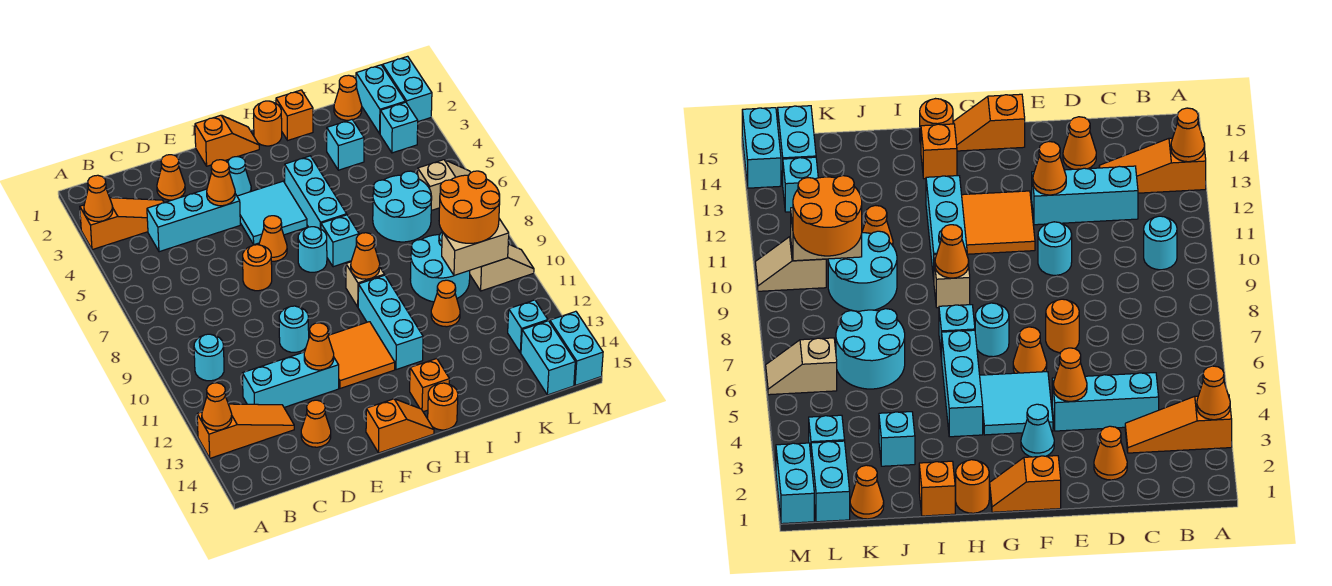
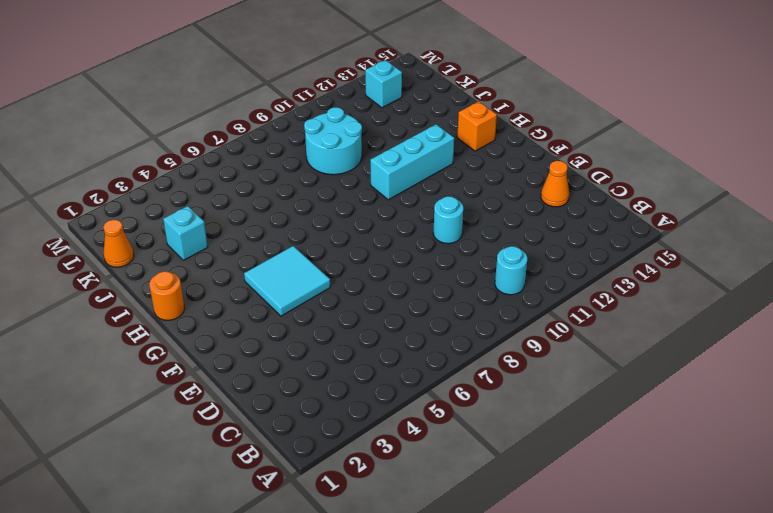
none -> orange 1x3 slope [80,198,164,250]
none -> orange 1x3 slope [197,404,294,458]
none -> cyan 1x3 brick [147,189,240,252]
none -> cyan 1x3 brick [242,352,339,407]

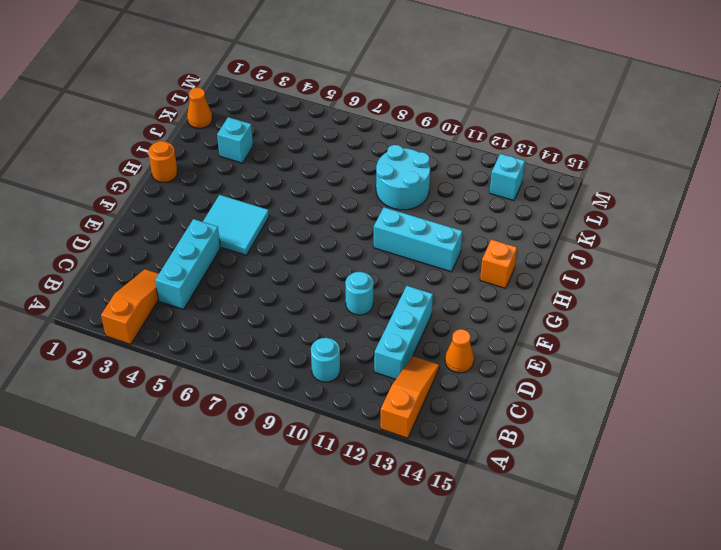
none -> orange 1x1 cone [157,155,185,200]
none -> orange 1x1 round brick [243,245,272,291]
none -> orange 1x2 slope [195,115,259,166]
none -> cyan 1x1 cone [228,157,251,196]

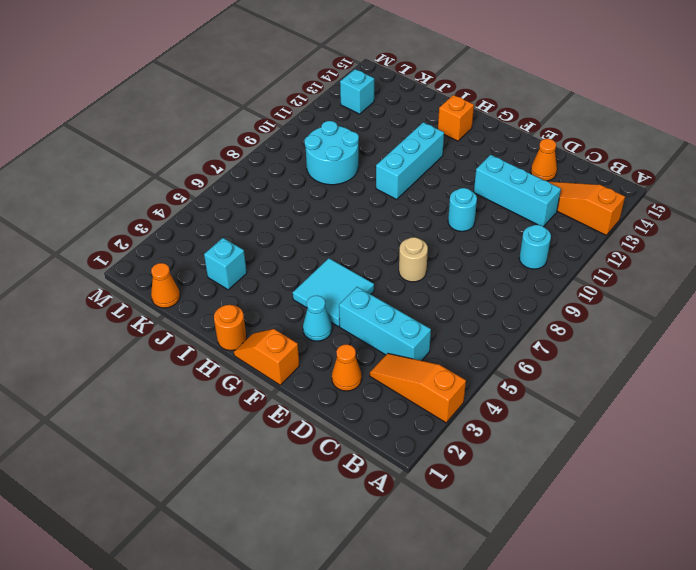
tan 1x1 round brick [399,237,428,282] -> orange 1x1 round brick [243,245,272,291]
none -> orange 1x1 cone [259,216,287,261]
none -> orange 2x2 tile [328,322,395,388]
none -> orange 1x2 slope [366,399,434,453]
none -> cyan 1x1 round brick [298,227,327,272]

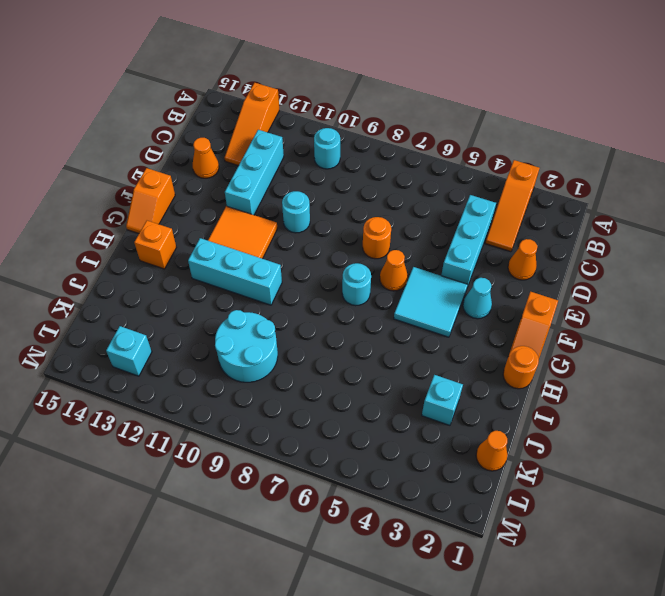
none -> cyan 1x3 brick [285,156,347,229]
none -> cyan 1x1 brick [321,215,359,267]
none -> tan 1x1 brick [346,262,384,307]
none -> orange 1x1 round brick [428,383,458,430]

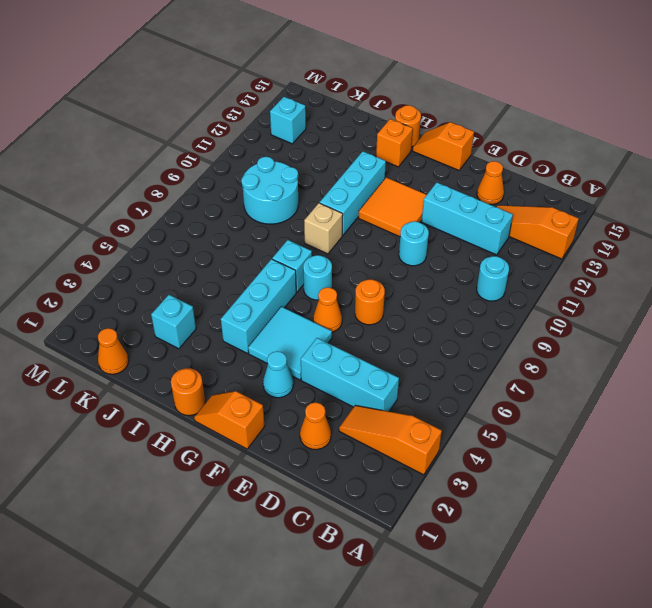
none -> orange 1x1 brick [276,90,313,140]
none -> cyan 2x2 round brick [373,171,432,242]
none -> orange 1x1 cone [431,280,460,327]
none -> cyan 1x2 brick [356,65,405,134]

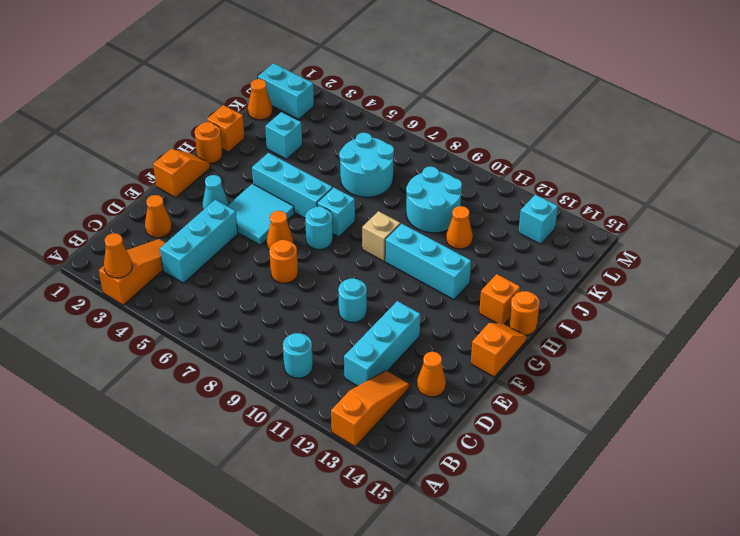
none -> orange 2x2 tile [328,322,395,388]
none -> cyan 1x1 brick [380,102,418,153]
none -> tan 1x2 slope [418,160,471,210]
none -> tan 1x2 slope [470,244,534,291]

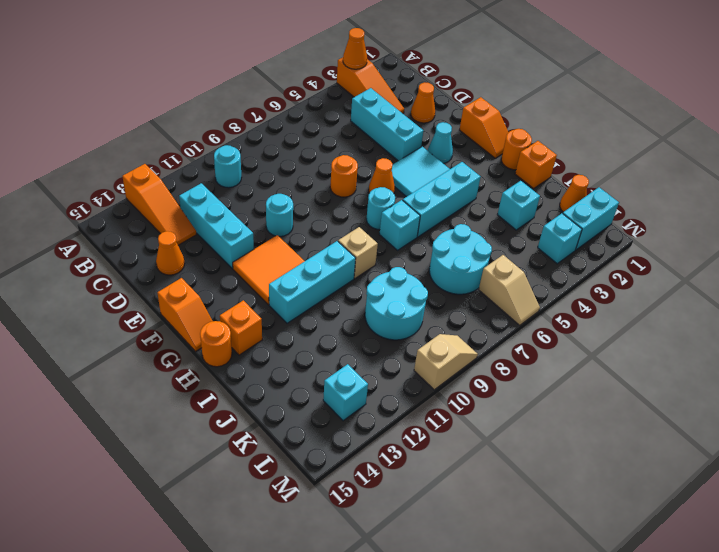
tan 1x2 slope [414,334,478,390] -> tan 1x2 slope turned to [470,244,534,291]
none -> orange 1x1 cone [431,280,460,327]
none -> cyan 1x2 brick [521,321,575,395]
none -> cyan 1x2 brick [383,56,432,122]
none -> cyan 1x2 brick [550,311,603,385]

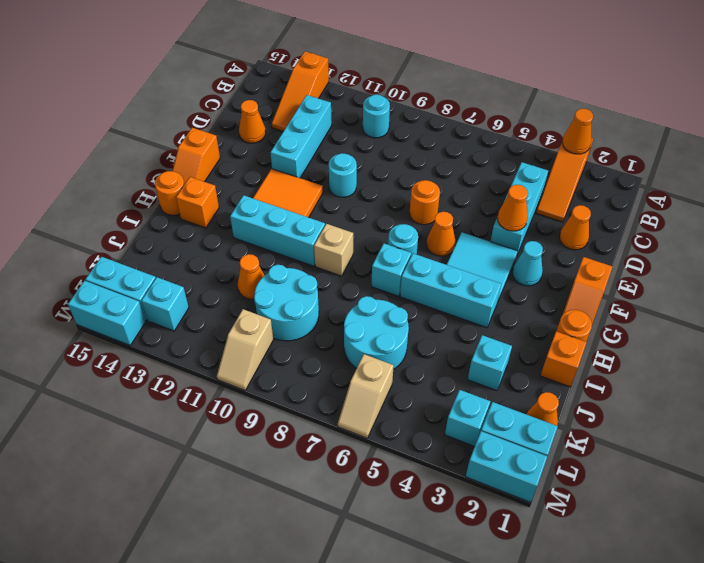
none -> orange 1x1 cone [202,383,232,430]
none -> orange 1x1 cone [304,323,334,370]
none -> orange 1x1 cone [351,233,380,279]
none -> tan 1x2 brick [442,219,509,275]

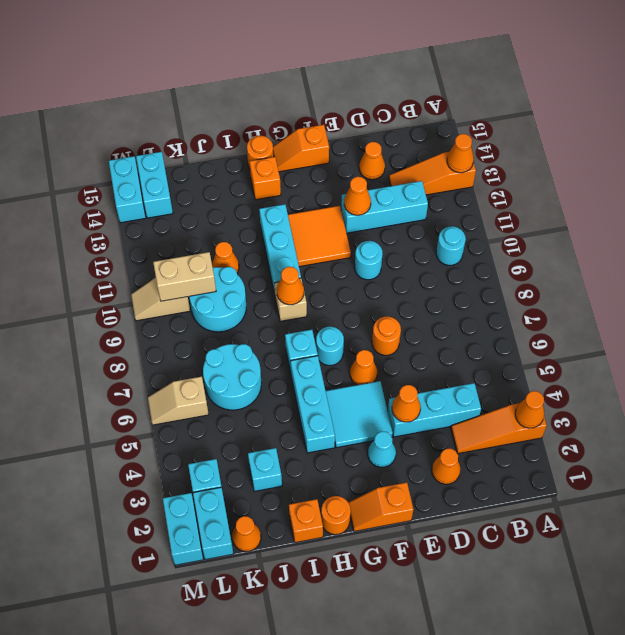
none -> cyan 1x1 brick [508,300,548,353]
none -> orange 2x2 round brick [439,171,500,243]

